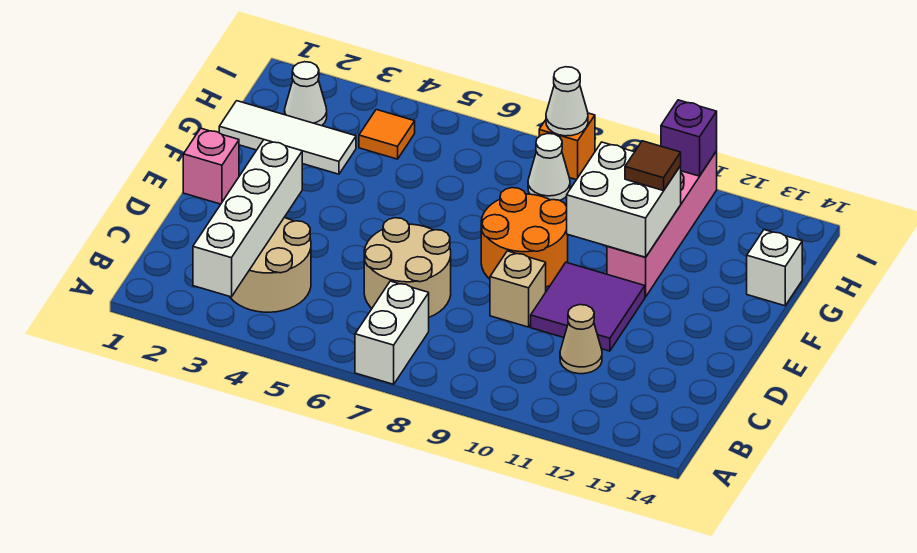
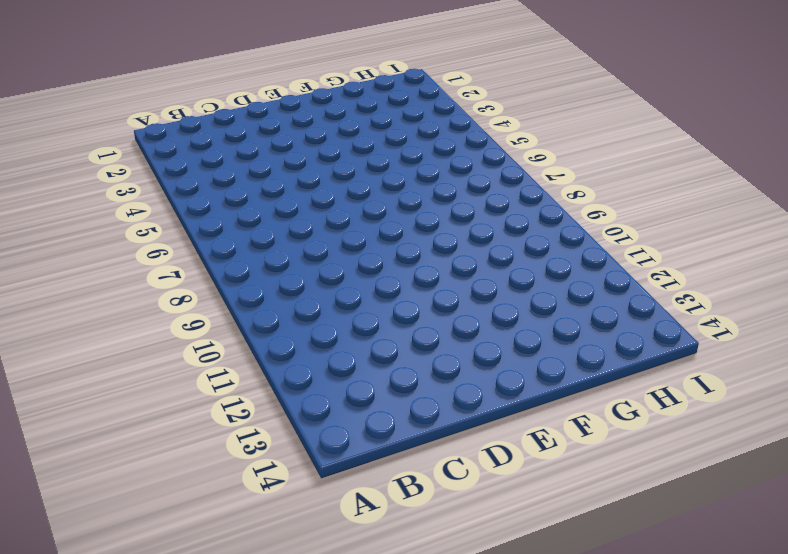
none -> white 1x2 brick [355,281,429,384]
none -> tan 2x2 round brick [230,218,311,312]
none -> tan 2x2 round brick [364,218,451,317]

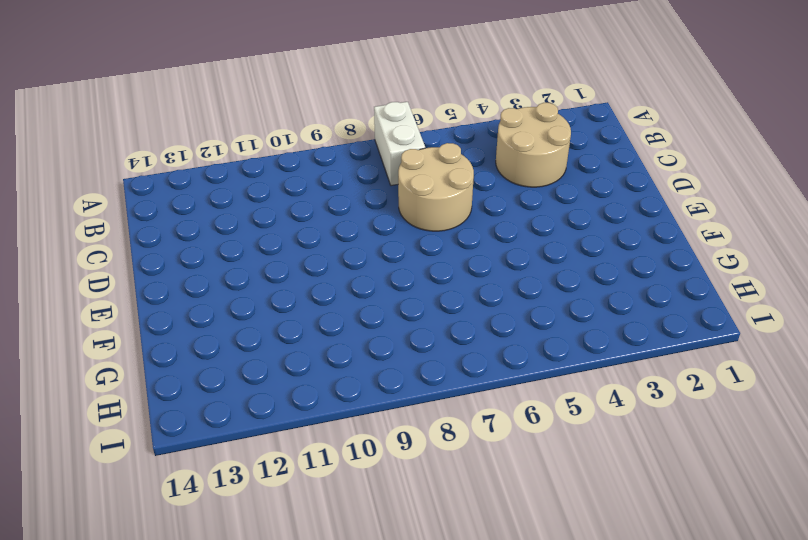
none -> tan 1x1 cone [560,305,602,374]
none -> tan 1x1 brick [490,251,546,327]
none -> purple 2x2 tile [531,262,645,351]

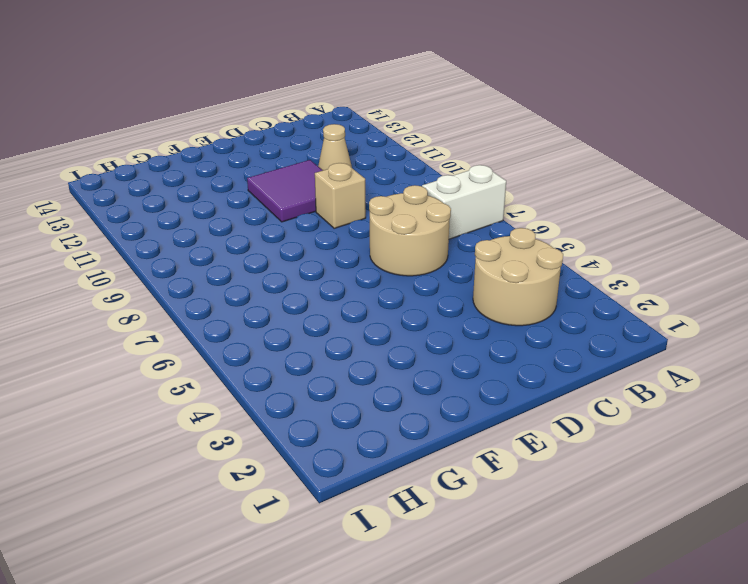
none -> pink 1x1 brick [183,128,239,204]
none -> orange 2x2 round brick [481,188,568,287]
none -> pink 1x4 brick [607,151,717,297]

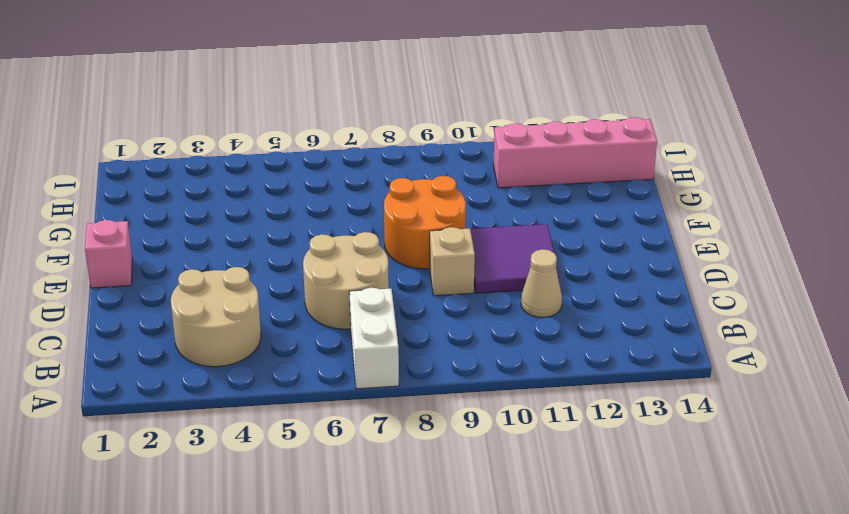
pink 1x4 brick [493,117,657,188] -> pink 1x4 brick turned to [607,151,717,297]
none -> white 1x3 tile [219,101,356,174]
none -> white 1x1 brick [747,230,802,306]
none -> white 1x1 cone [285,62,327,126]

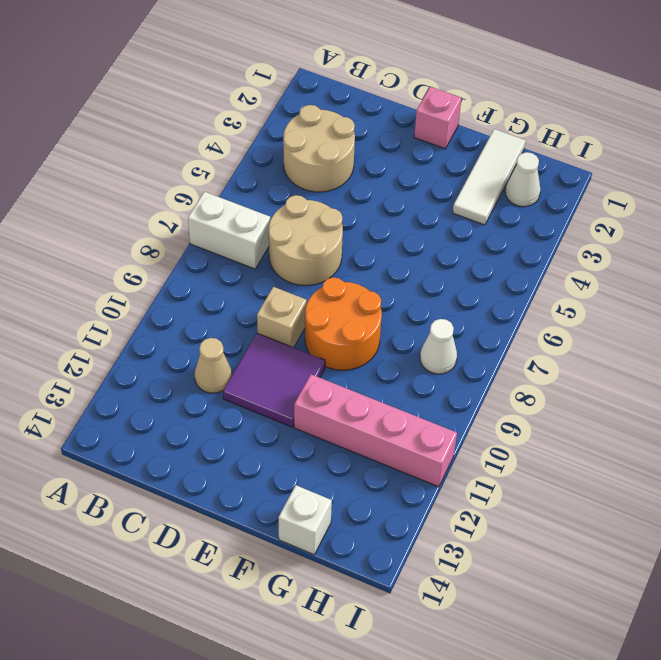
none -> orange 1x1 tile [359,110,415,159]
none -> orange 1x1 brick [539,113,595,180]
none -> white 1x4 brick [193,140,302,297]

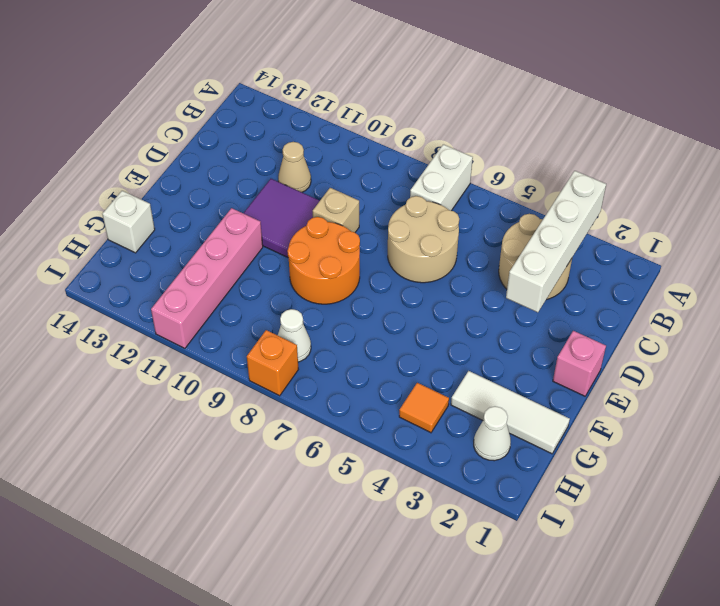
none -> white 2x2 brick [567,142,681,257]
none -> white 1x1 cone [546,67,588,136]
none -> purple 1x1 brick [661,100,717,176]

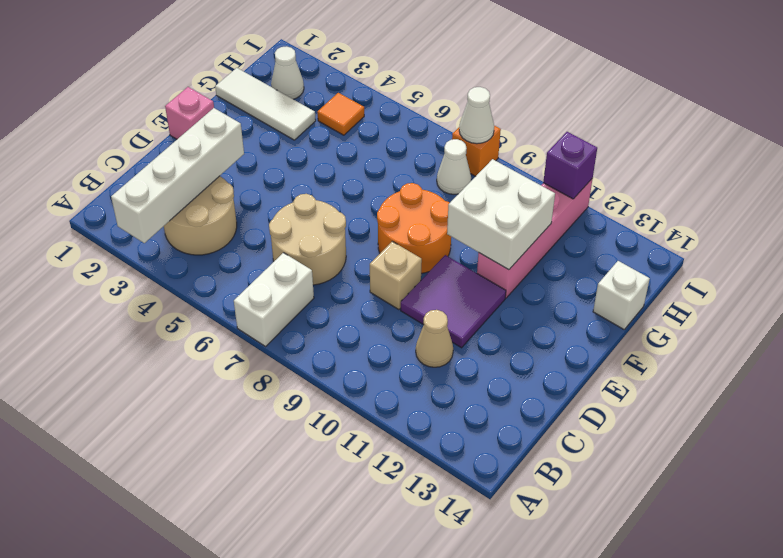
none -> brown 1x1 tile [625,141,681,191]

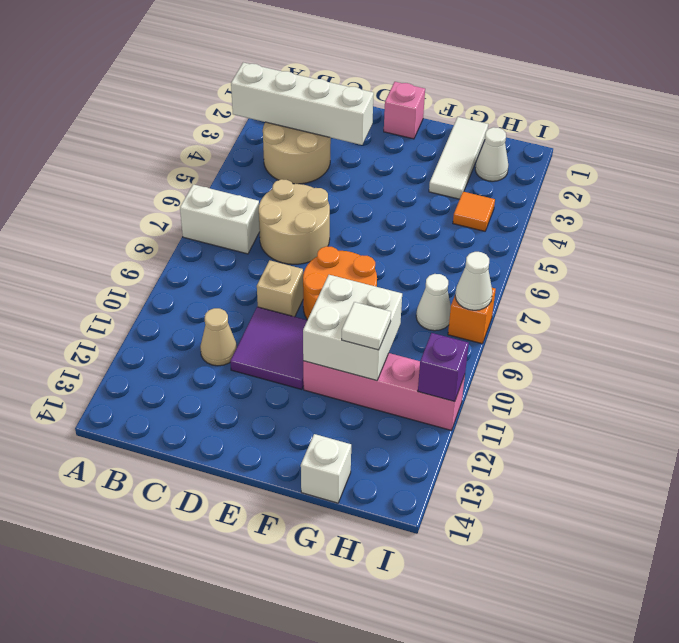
white 1x1 tile [342,302,391,350] -> brown 1x1 tile [625,141,681,191]

